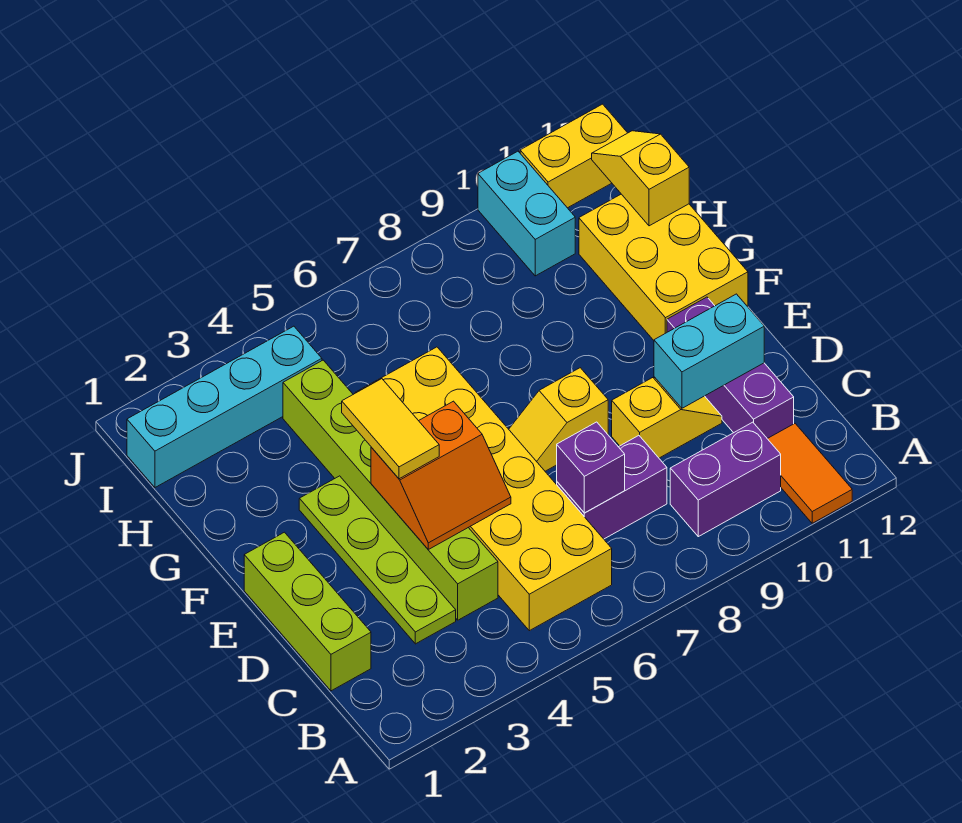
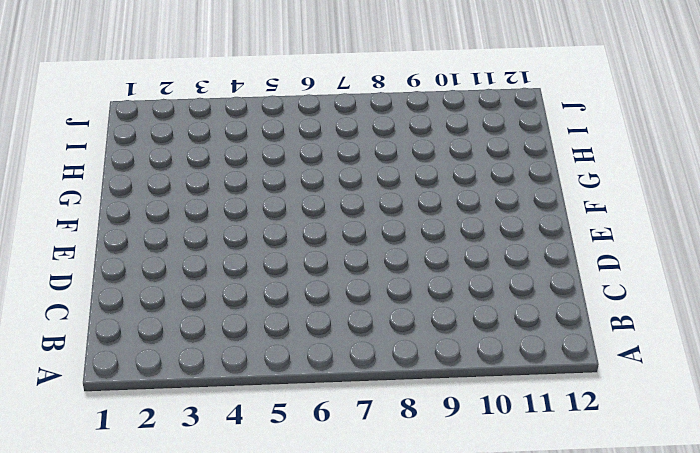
none -> orange 1x2 tile [768,424,852,523]
none -> yellow 2x6 brick [355,347,612,631]
none -> purple 1x2 brick [670,422,781,537]

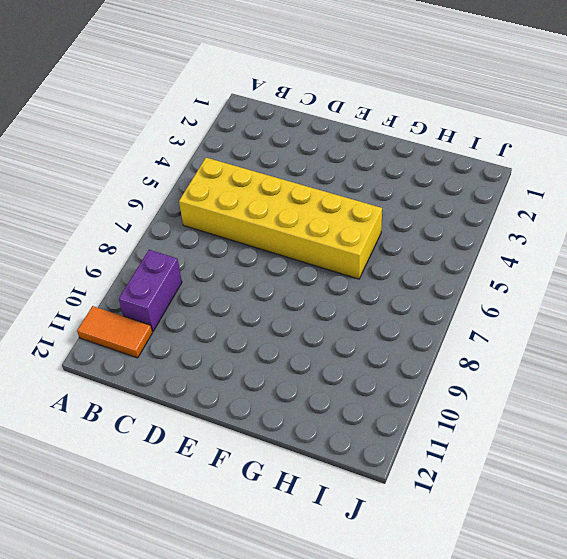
none -> lime 1x3 brick [244,532,371,691]
none -> lime 1x4 plate [299,476,456,644]
none -> lime 1x6 brick [283,360,498,620]

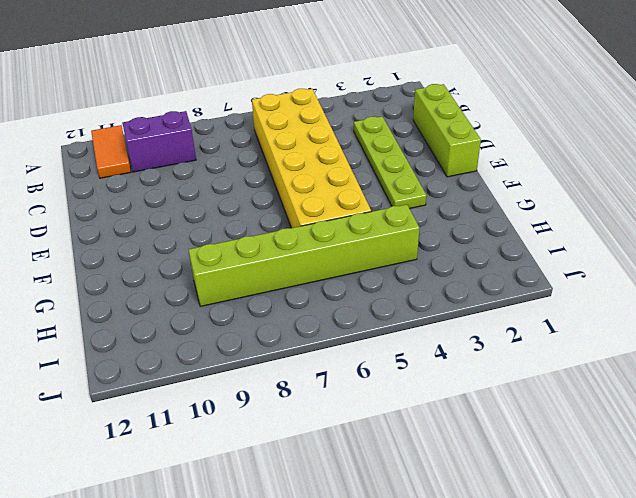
lime 1x6 brick [189,204,419,306] -> lime 1x6 brick turned to [283,360,498,620]
none -> purple 1x2 brick [557,436,667,539]
none -> purple 1x3 brick [667,297,794,439]
none -> yellow 1x2 slope [612,377,722,458]

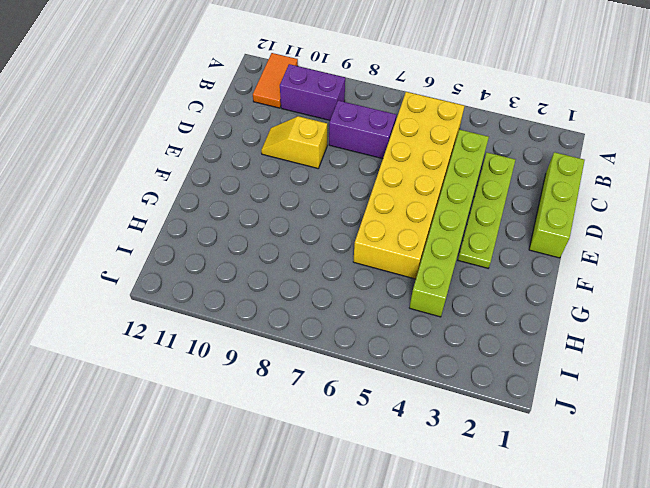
none -> purple 1x3 brick [667,297,794,439]
none -> yellow 1x2 slope [509,368,608,471]
none -> yellow 2x3 brick [579,194,748,340]

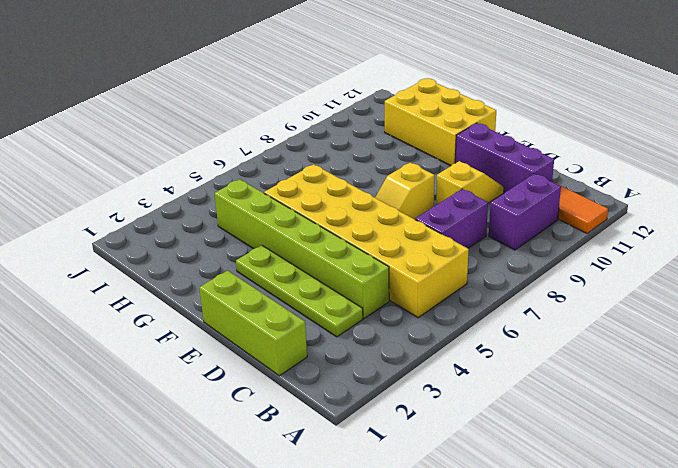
none -> cyan 1x4 brick [127,326,322,487]
none -> cyan 1x2 brick [478,151,575,276]
none -> yellow 1x2 brick [520,104,627,208]

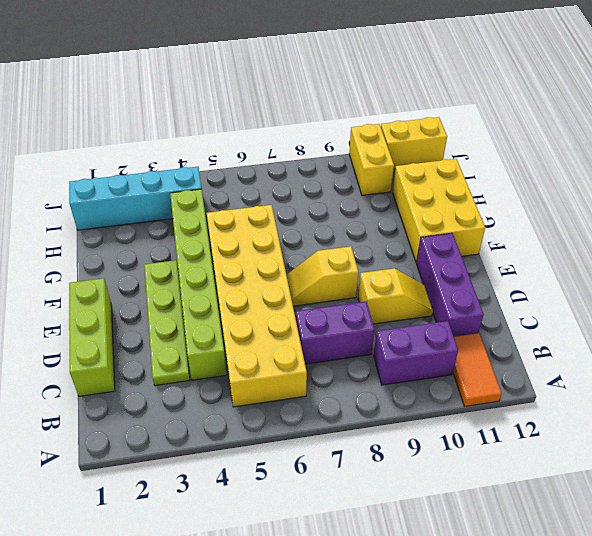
yellow 1x2 brick [349,124,394,195] -> cyan 1x2 brick [478,151,575,276]
none -> purple 1x1 brick [557,422,625,513]
none -> orange 2x2 slope [371,401,511,549]
none -> cyan 1x2 brick [654,294,764,408]

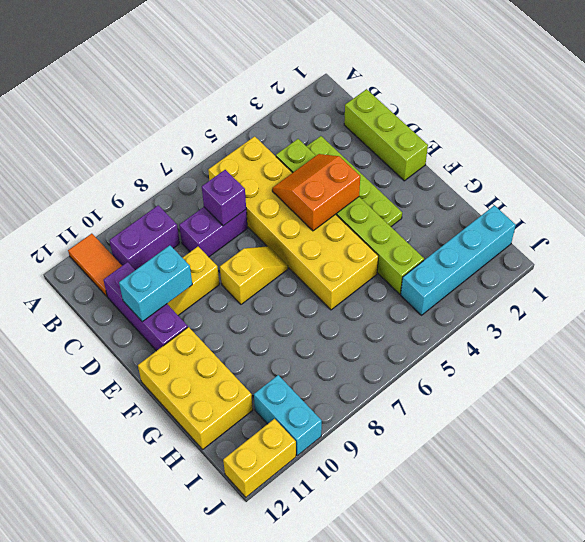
none -> yellow 1x2 slope [592,131,689,226]
none -> yellow 1x2 tile [342,379,439,479]

